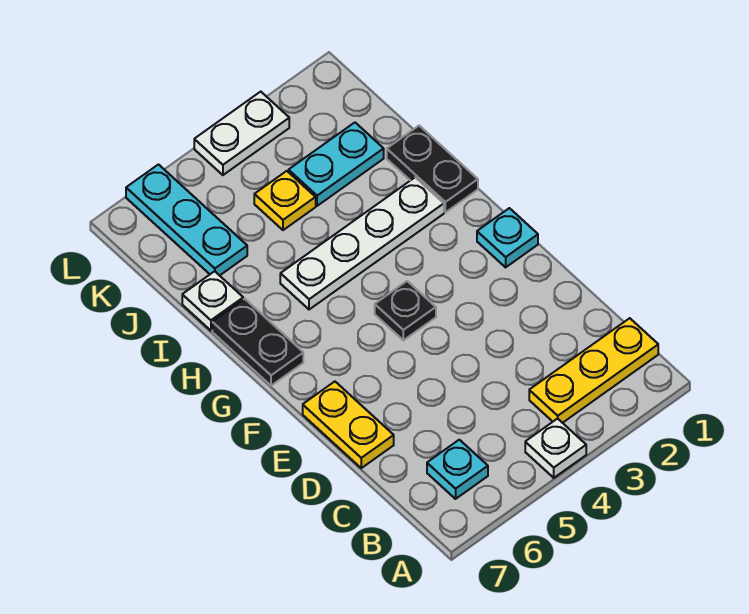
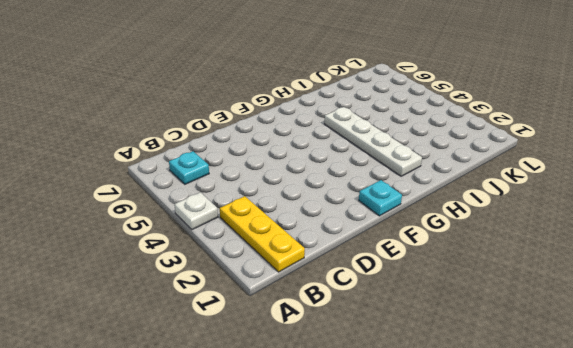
none -> yellow 1x2 plate [303,382,394,468]
none -> black 1x1 plate [375,281,436,340]
none -> black 1x2 plate [212,299,303,386]

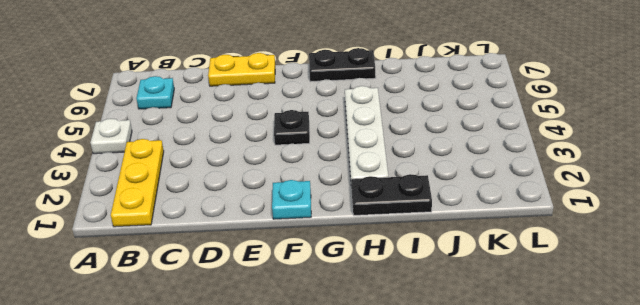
none -> white 1x1 plate [182,271,243,331]
none -> cyan 1x2 plate [289,123,384,206]
none -> yellow 1x1 plate [254,171,316,230]

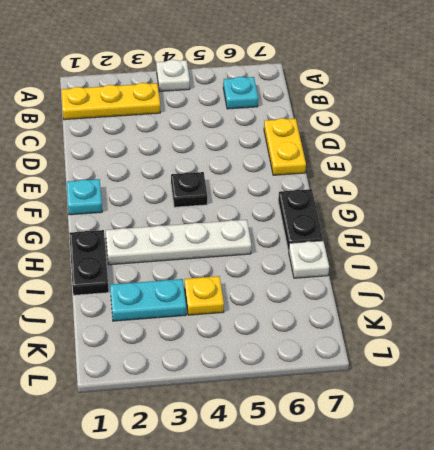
none -> cyan 1x3 plate [126,165,247,276]
none -> white 1x2 plate [194,92,289,175]

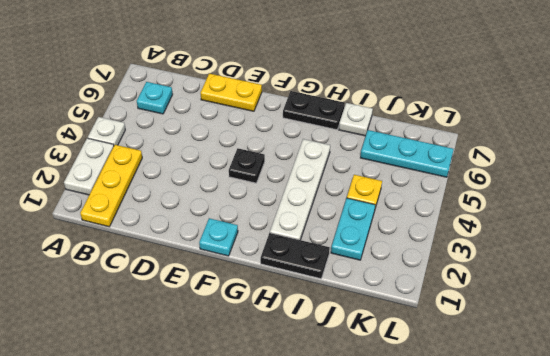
white 1x2 plate [64,138,114,195] -> white 1x2 plate moved to [194,92,289,175]

